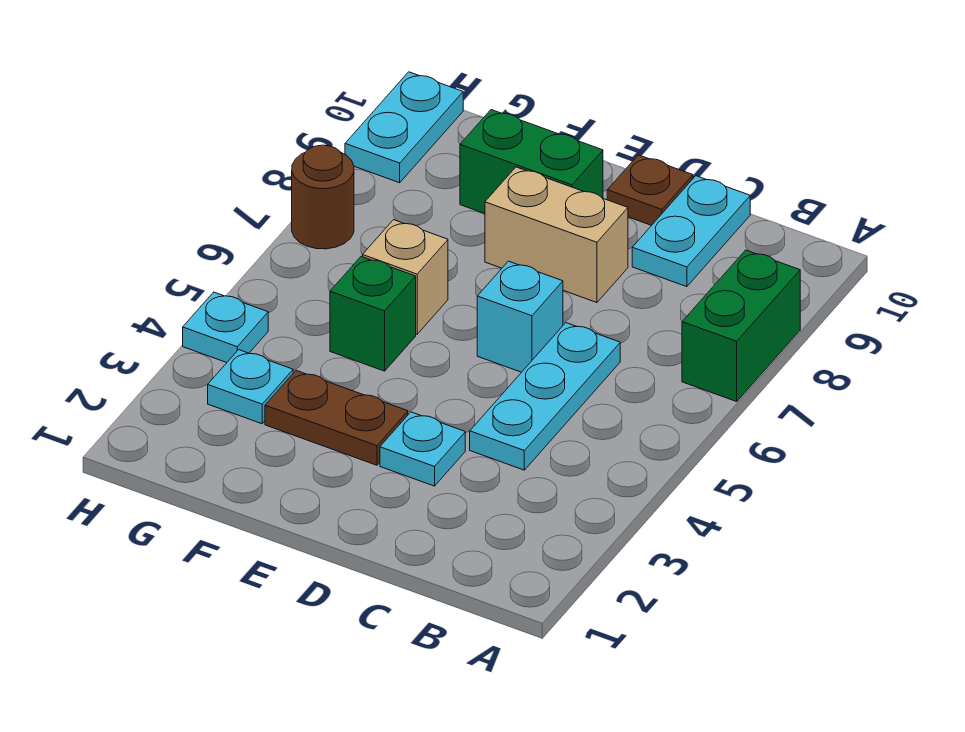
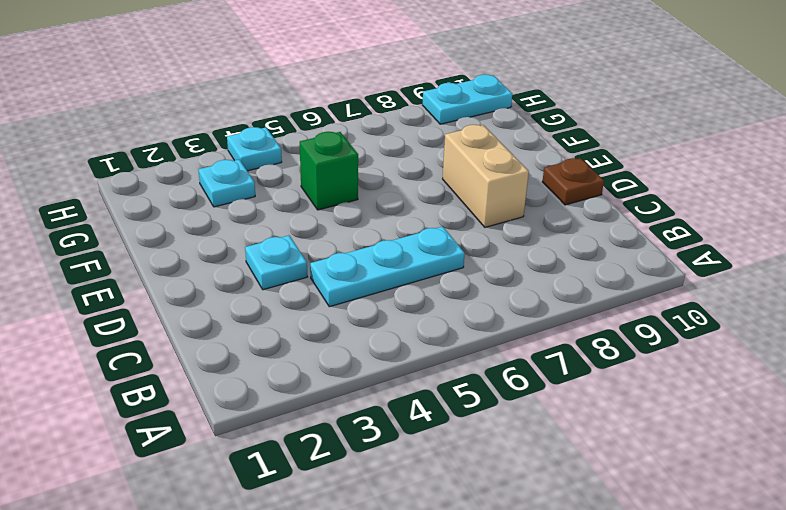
none -> green 1x2 brick [682,250,800,401]
none -> cyan 1x2 plate [632,176,750,287]
none -> cyan 1x1 brick [477,261,563,372]

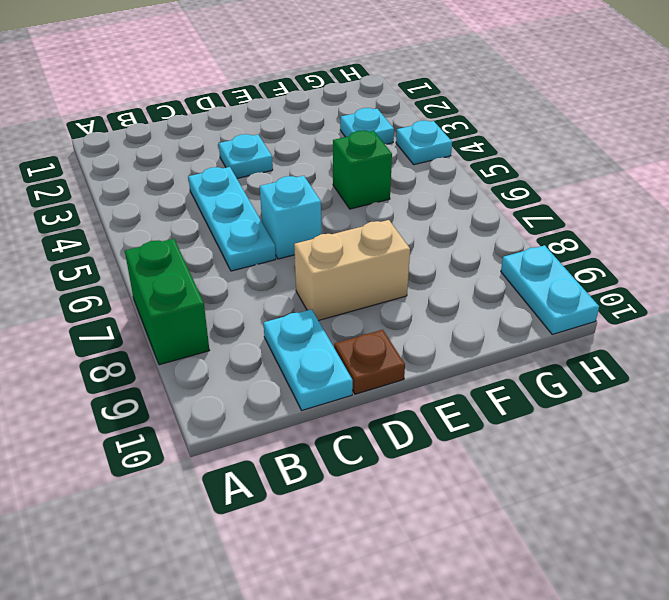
none -> brown 1x2 plate [265,370,408,465]
none -> green 1x2 brick [460,110,603,214]
none -> tan 1x1 brick [363,220,448,334]

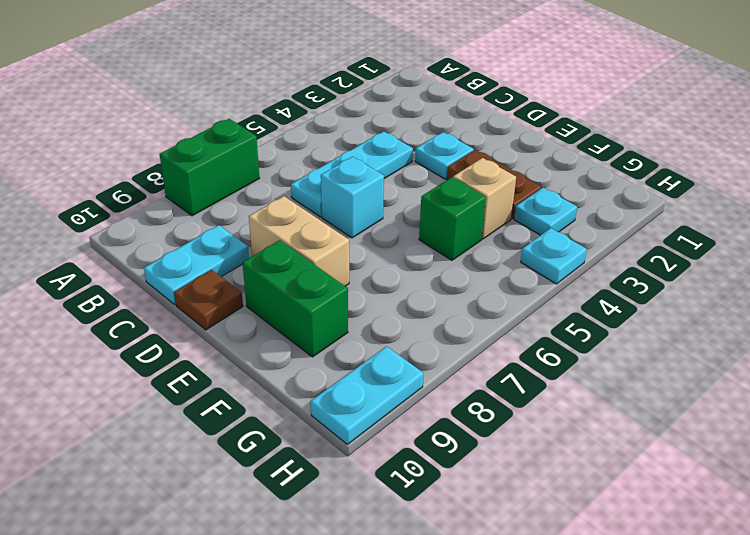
tan 1x1 brick [453,158,516,239] -> tan 1x1 brick moved to [363,220,448,334]
none -> brown 1x1 round brick [292,145,354,249]

